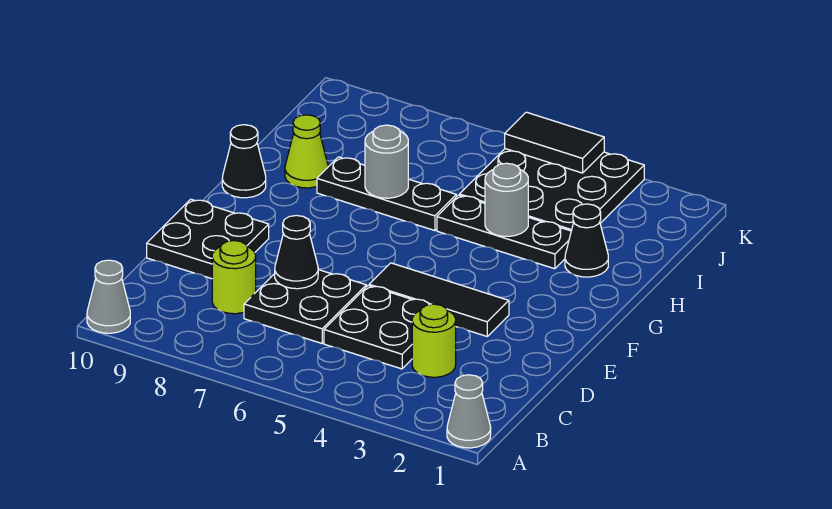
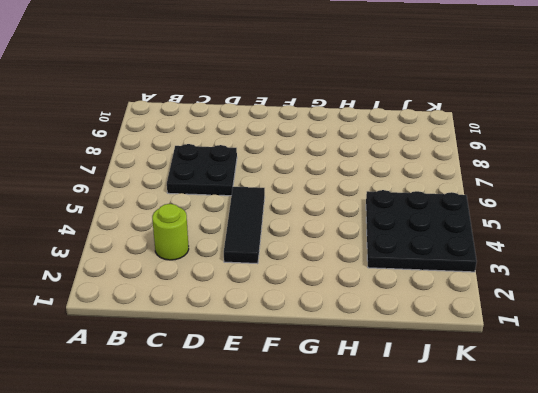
none -> grey 1x1 cone [447,375,491,448]
none -> grey 1x1 cone [87,260,130,333]
none -> black 2x2 plate [324,286,429,369]

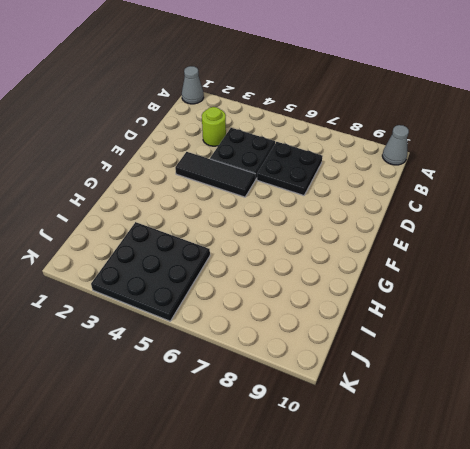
none -> lime 1x1 round brick [212,241,256,314]
none -> black 2x2 plate [147,199,269,279]
none -> black 1x1 cone [222,125,266,198]

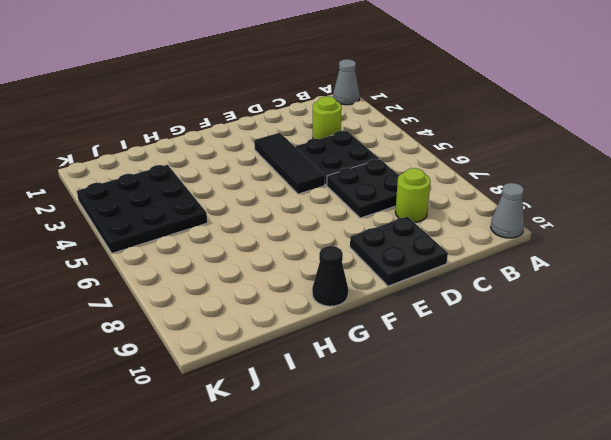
none -> black 1x1 cone [565,204,608,277]
none -> black 1x3 plate [437,195,571,269]
none -> black 1x3 plate [317,157,456,231]

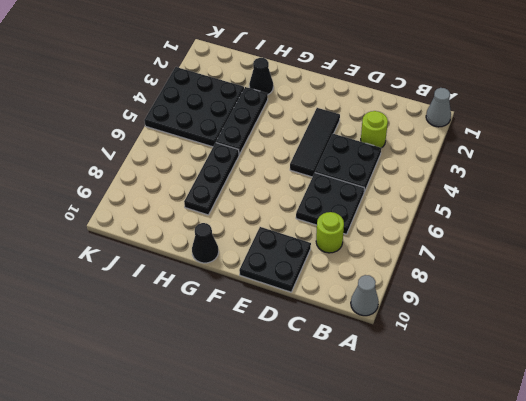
none -> lime 1x1 cone [285,115,328,188]
none -> black 1x1 cone [275,215,318,289]
none -> grey 1x1 round brick [485,163,528,236]

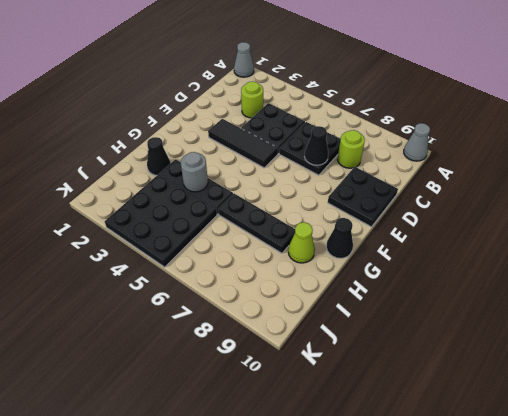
none -> grey 1x1 round brick [365,125,408,198]
none -> black 1x2 tile [505,112,604,173]

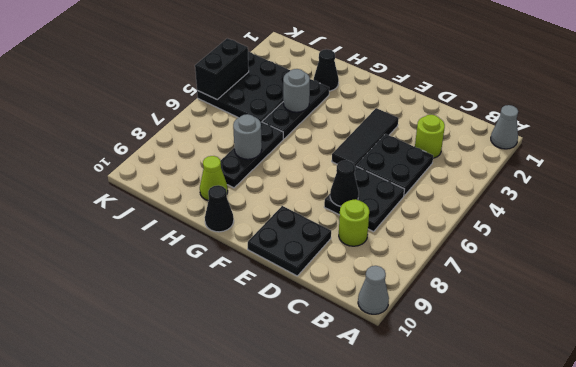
black 1x2 brick [195,38,249,99] -> black 1x2 tile [505,112,604,173]

